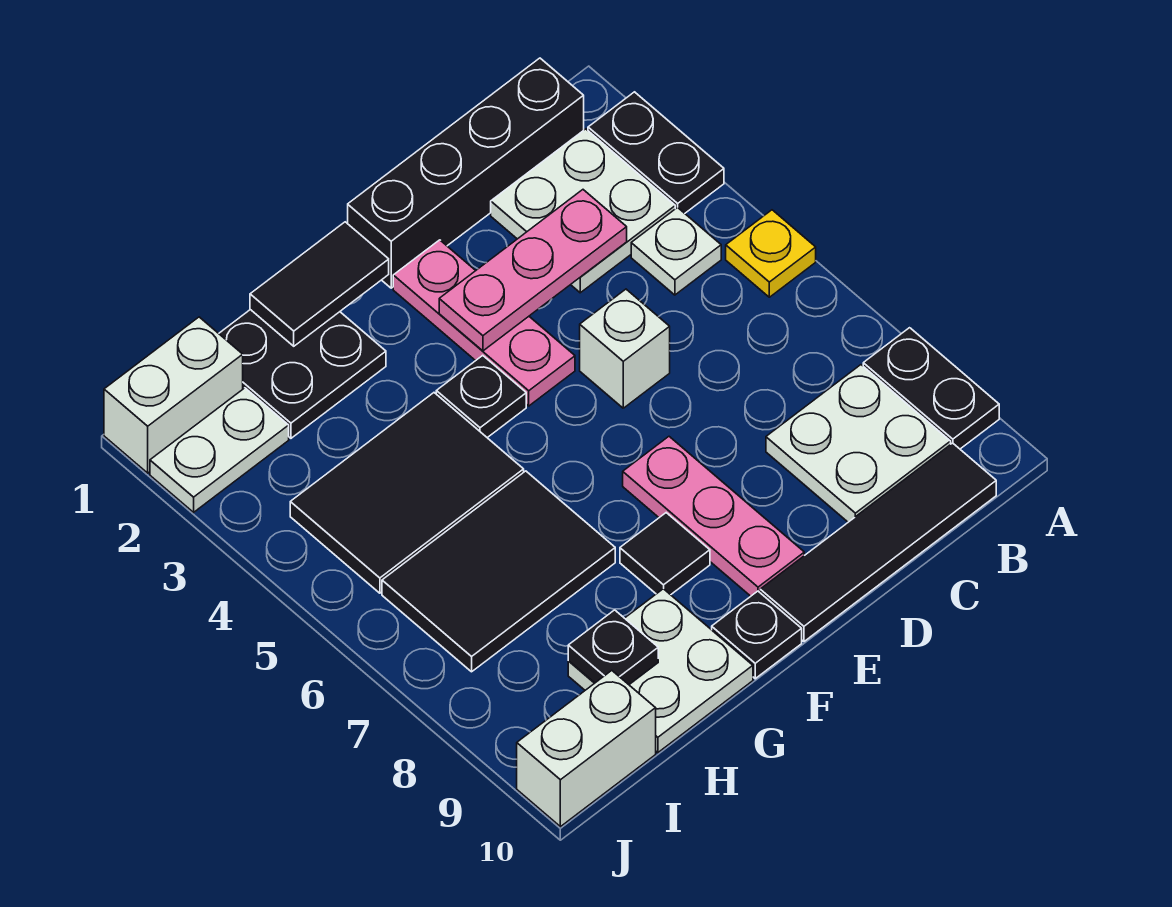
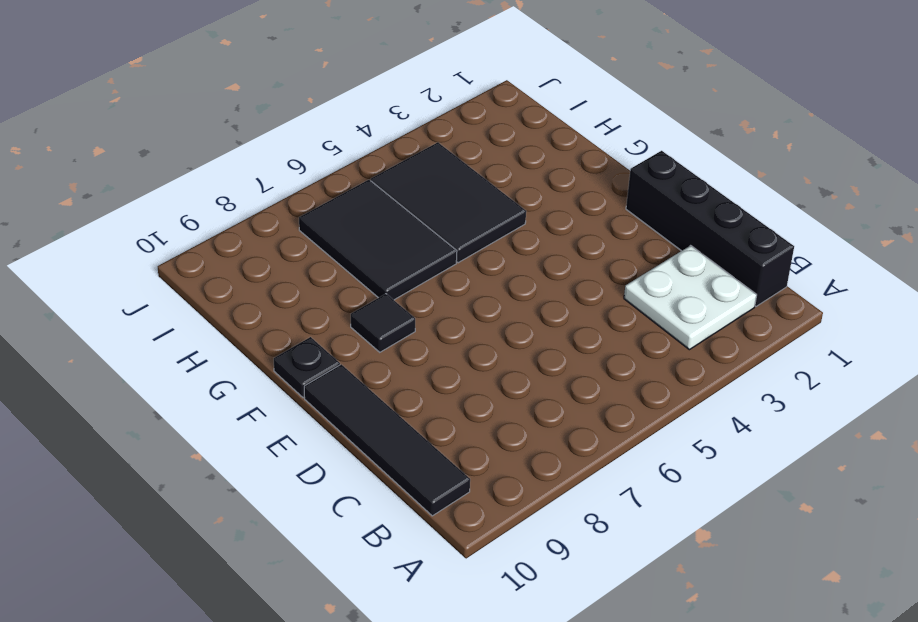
none -> black 1x2 plate [588,92,724,213]
none -> yellow 1x1 plate [726,210,816,297]
none -> black 1x2 plate [863,328,999,449]

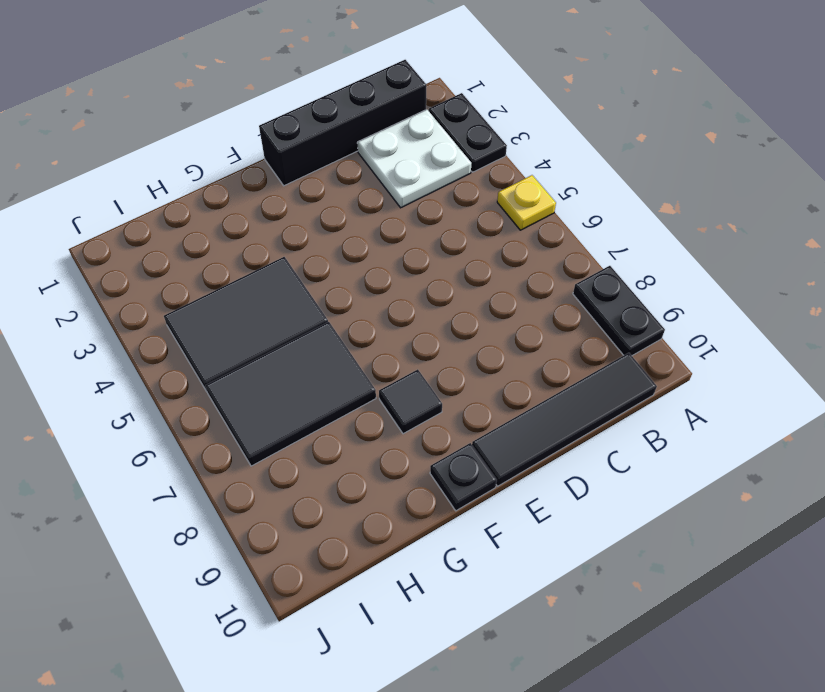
none -> white 1x1 plate [631,207,721,295]
none -> white 2x2 plate [766,365,951,522]
none -> white 1x1 brick [580,289,670,408]

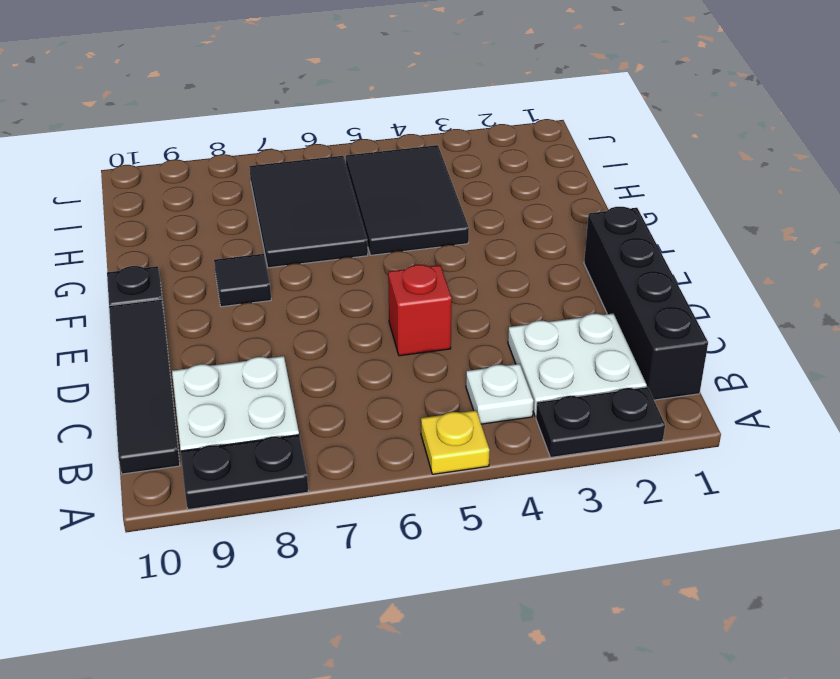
red 1x1 brick [388,265,452,356] -> white 1x1 brick [580,289,670,408]
none -> pink 1x3 plate [393,240,575,406]
none -> pink 1x3 plate [623,437,804,596]
none -> black 1x1 plate [436,355,526,438]

